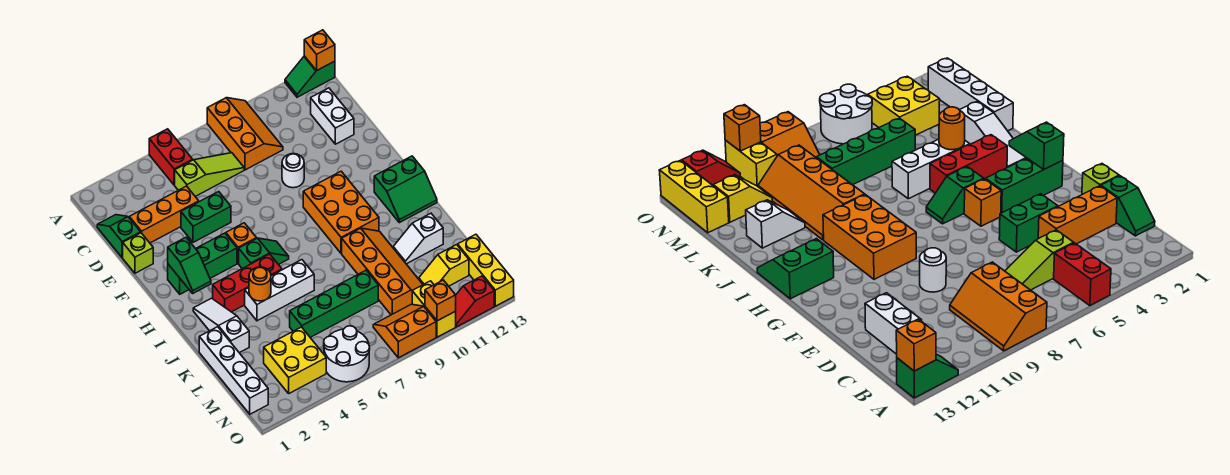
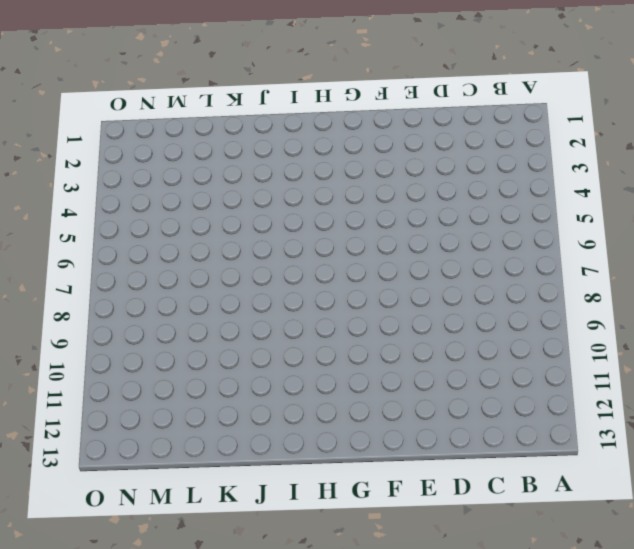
none -> red 1x2 brick [149,129,193,185]
none -> orange 2x3 slope [207,98,283,170]
none -> green 1x2 slope [285,56,335,97]
none -> green 1x2 slope [97,215,141,258]

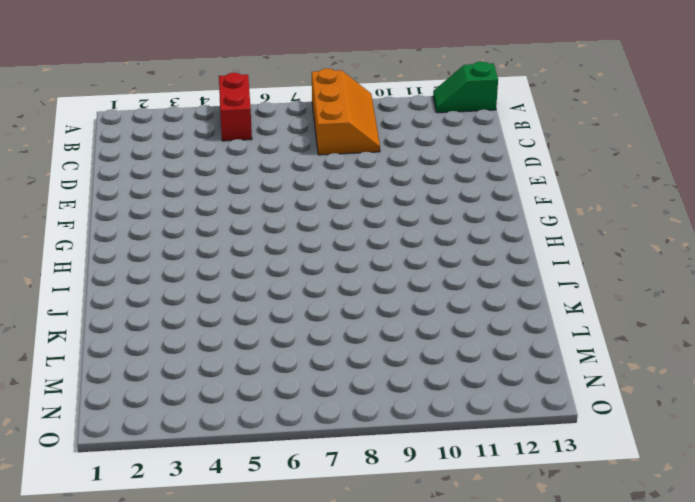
none -> green 1x2 slope [97,215,141,258]
none -> lime 1x3 slope [175,153,244,196]
none -> white 1x2 brick [311,88,354,144]
none -> orange 1x3 brick [129,186,199,243]

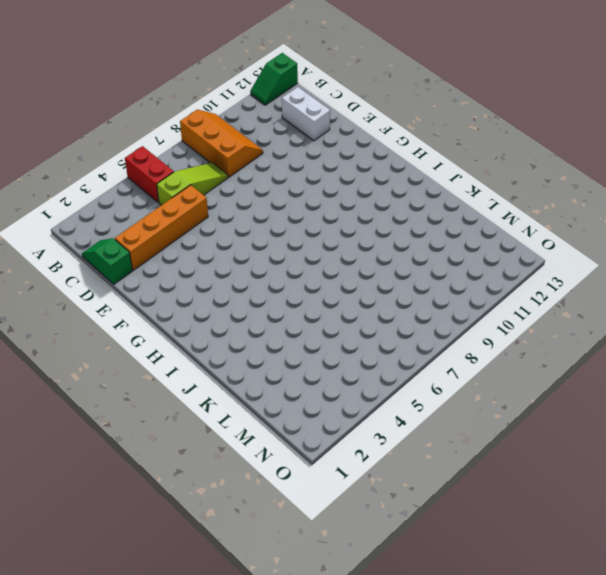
orange 1x4 brick [115,185,208,270] -> orange 1x3 brick [129,186,199,243]
none -> lime 1x1 brick [123,233,153,273]
none -> green 1x2 brick [181,192,231,242]
none -> white 1x1 round brick [282,154,304,188]
none -> green 1x3 brick [168,233,237,294]

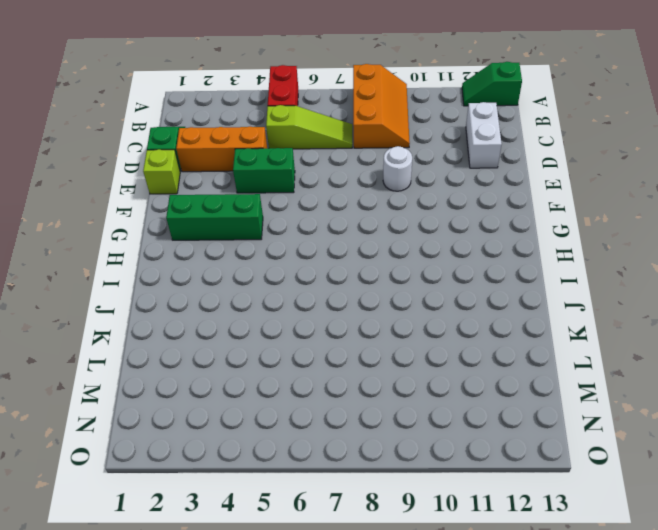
none -> orange 1x1 brick [226,223,256,263]
none -> orange 2x3 brick [303,171,379,254]
none -> green 1x2 slope [239,238,289,269]
none -> green 2x2 slope [374,156,437,223]

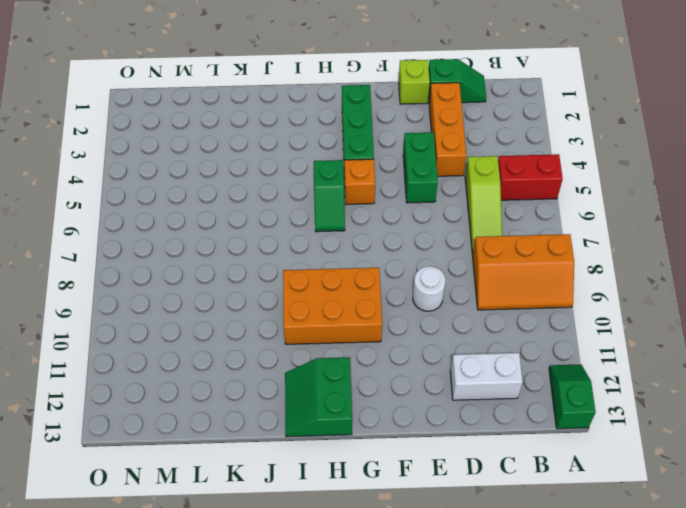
none -> white 1x3 slope [193,298,249,353]
none -> red 1x3 brick [213,254,282,312]
none -> white 1x3 brick [245,260,314,321]
none -> orange 2x4 slope [342,228,423,315]

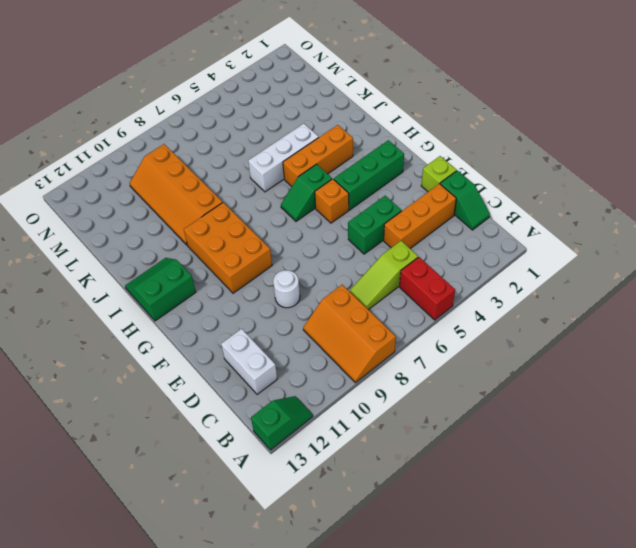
orange 1x3 brick [283,125,353,187] -> red 1x3 brick [213,254,282,312]
none -> white 1x3 slope [193,298,249,353]
none -> white 1x4 brick [199,327,268,414]
none -> white 1x2 slope [393,213,443,264]
none -> green 1x4 brick [290,270,378,337]

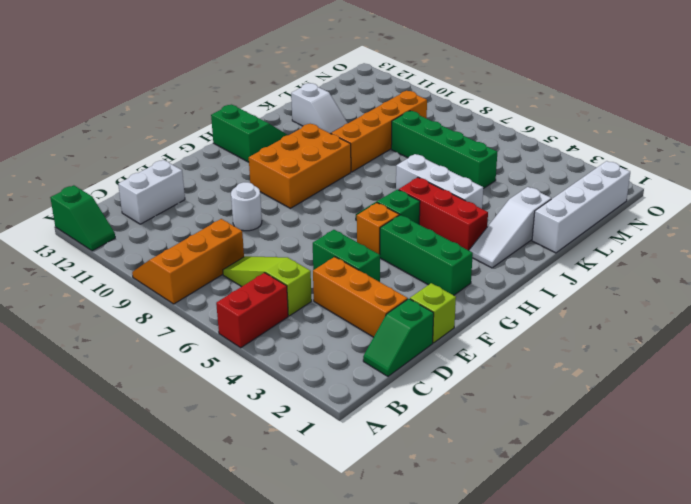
none -> yellow 2x2 brick [264,327,326,393]
none -> yellow 1x2 slope [419,245,469,286]
none -> yellow 1x3 brick [458,234,514,306]
none -> white 2x2 round brick [324,326,370,382]

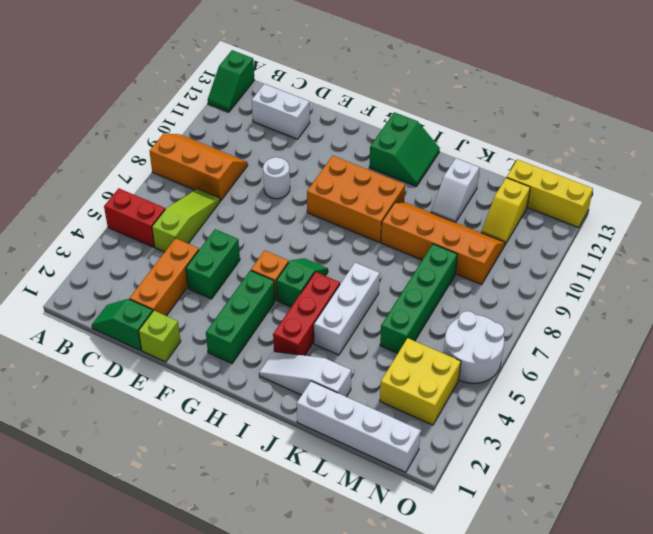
none -> orange 2x2 slope [373,304,436,358]
none -> yellow 1x2 brick [412,281,456,337]
none -> red 1x2 slope [456,276,494,327]
none -> orange 1x1 brick [304,30,335,71]

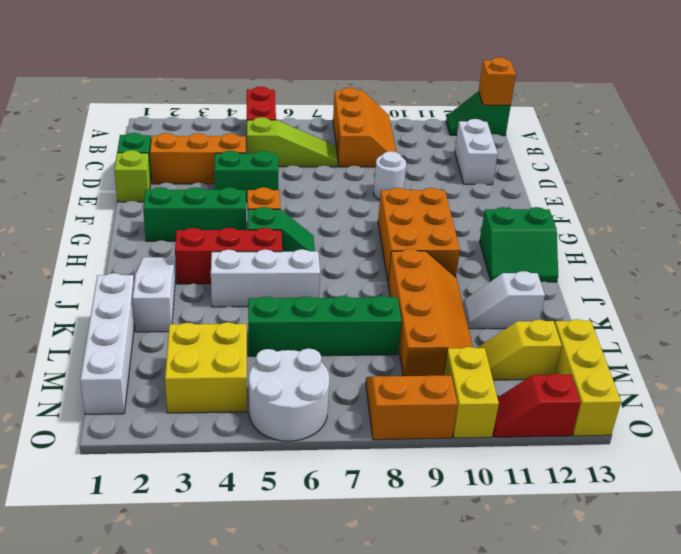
none -> green 1x2 slope [168,238,211,293]
none -> orange 1x1 round brick [249,267,271,301]
none -> orange 1x1 brick [425,280,456,321]

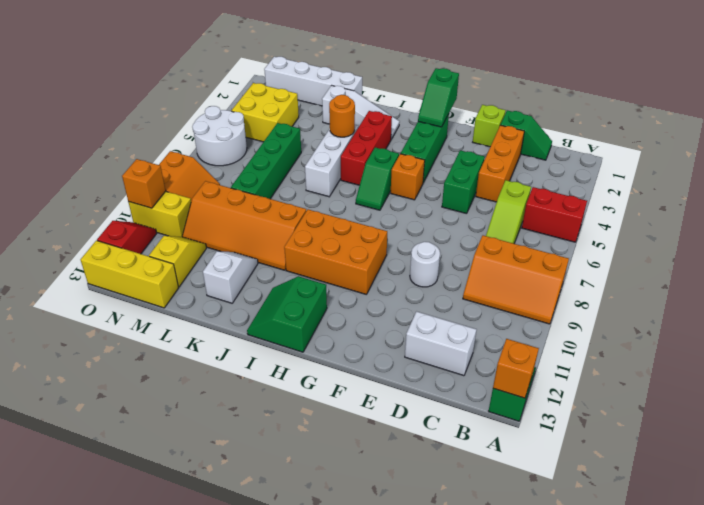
green 1x2 slope [418,68,459,127] -> green 1x2 slope turned to [168,238,211,293]

